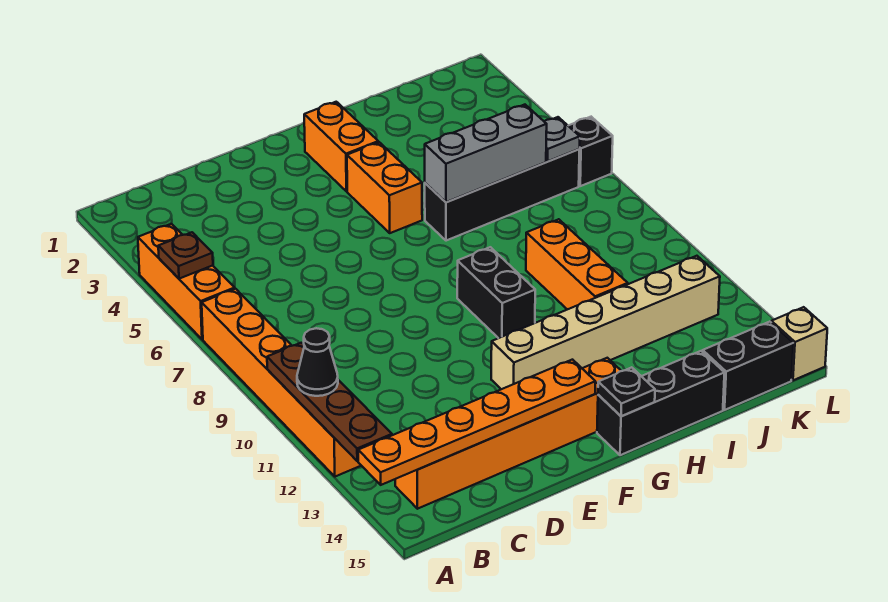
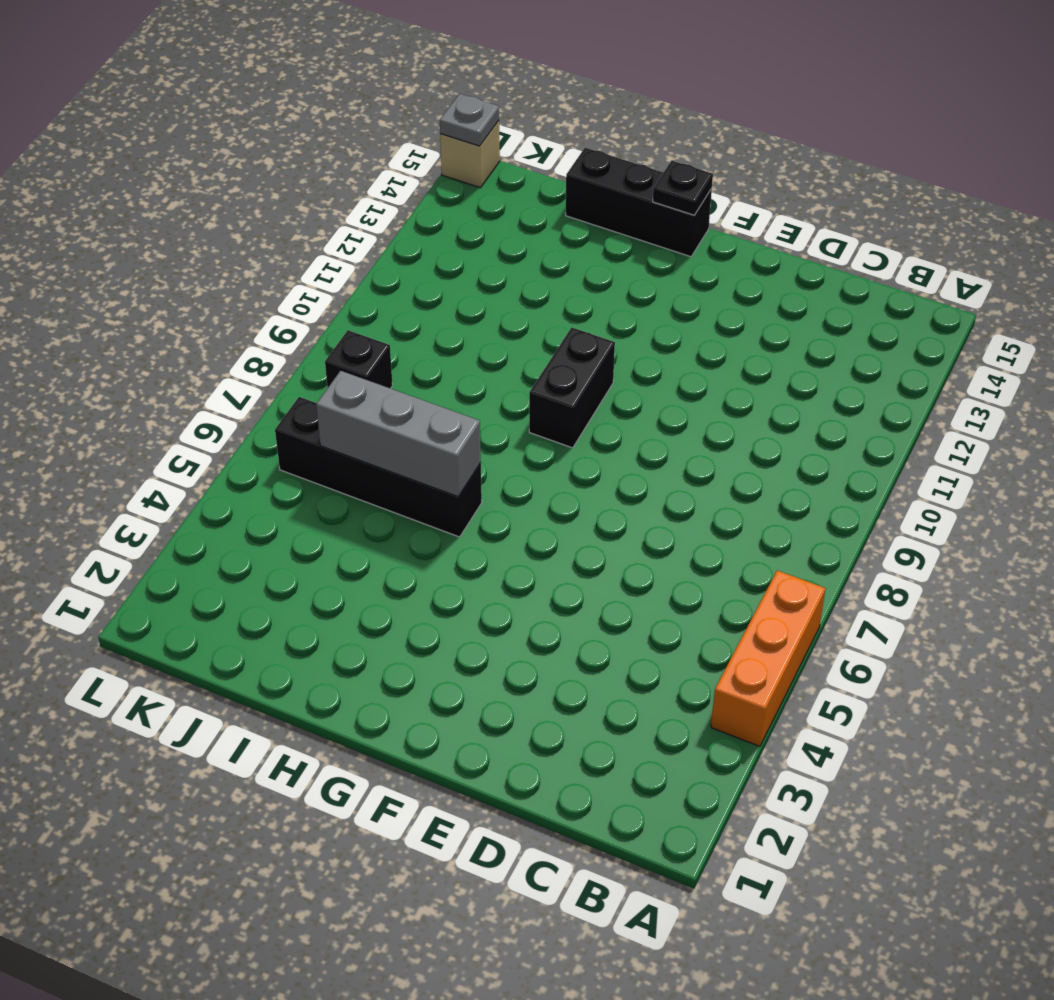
black 1x1 brick [325,330,393,388] -> black 1x1 brick moved to [568,117,613,186]
grey 1x1 plate [440,94,499,146] -> grey 1x1 plate moved to [544,117,580,161]
none -> orange 1x6 brick [202,289,361,477]
none -> orange 1x6 brick [395,358,621,509]
none -> tan 1x6 brick [491,256,720,389]

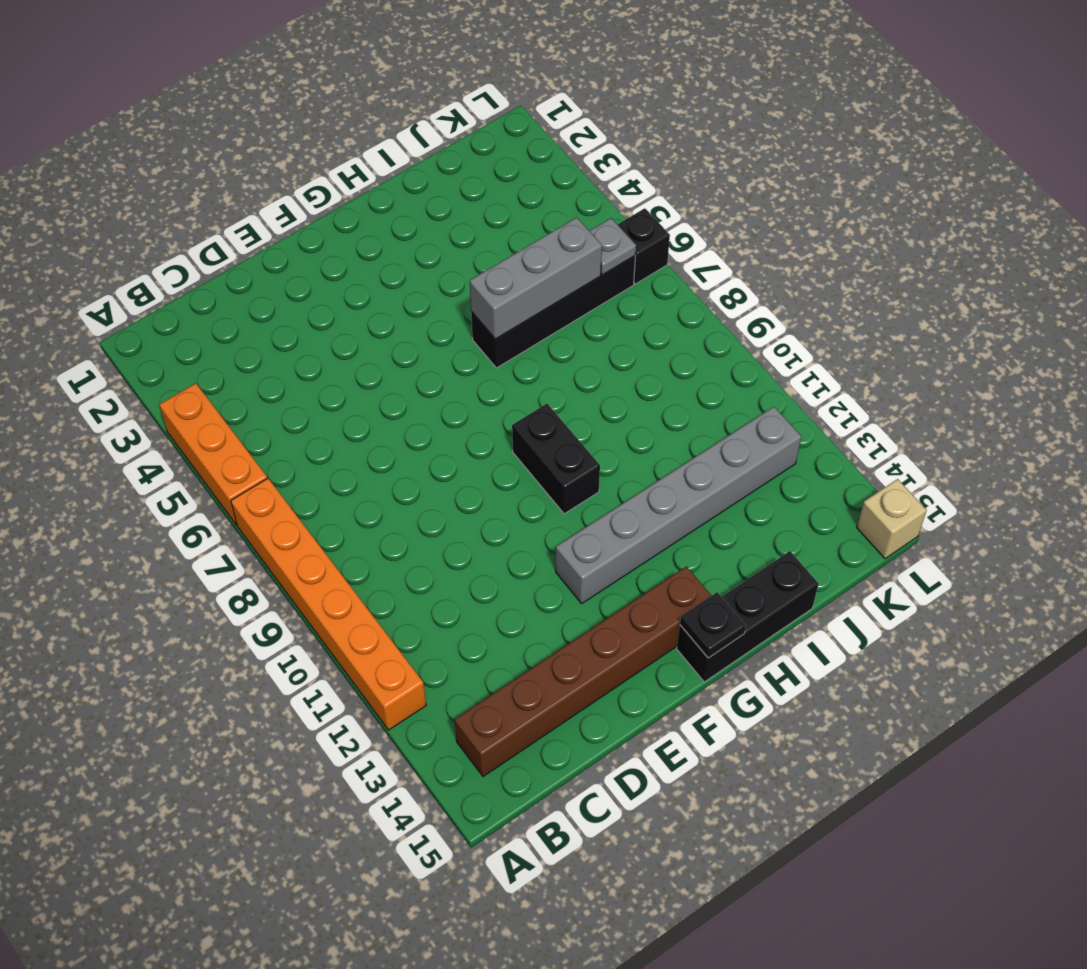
brown 1x6 brick [455,566,711,777] -> orange 1x6 brick [395,358,621,509]
grey 1x6 brick [556,407,801,603] -> tan 1x6 brick [491,256,720,389]
none -> orange 1x2 brick [304,102,378,192]
none -> orange 1x2 brick [347,142,422,233]
none -> orange 1x3 brick [526,219,628,310]

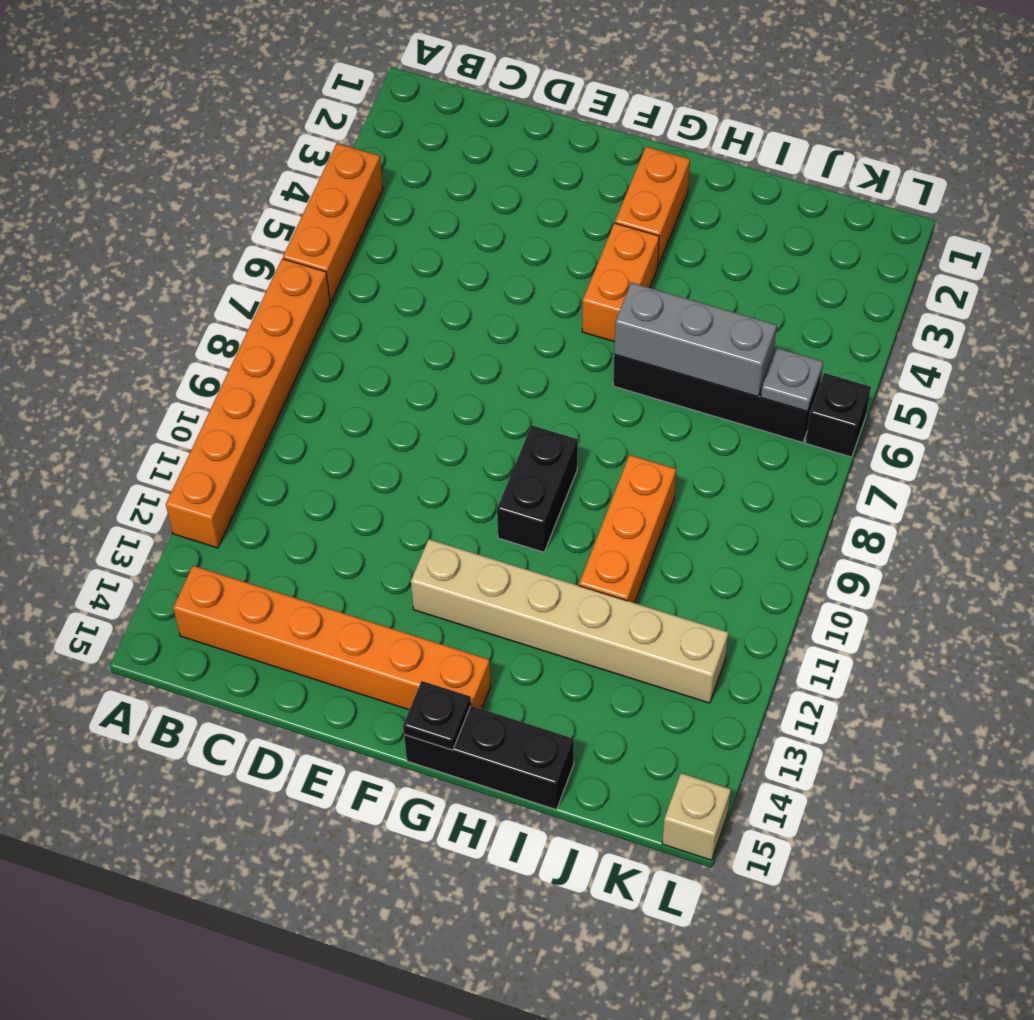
none -> black 1x2 brick [703,322,793,410]
none -> brown 1x1 plate [158,232,213,279]
none -> brown 1x4 plate [267,343,392,461]

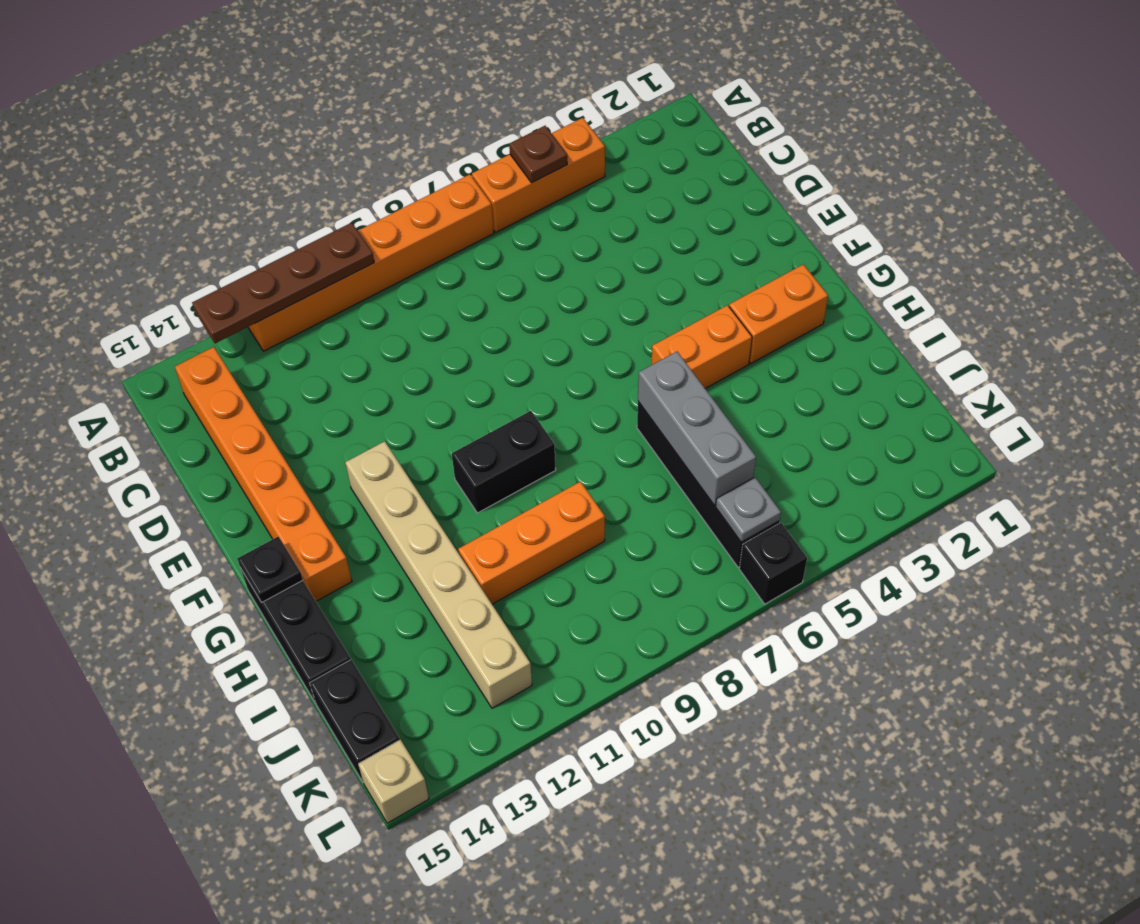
none -> orange 1x6 plate [358,360,595,485]
none -> black 1x1 cone [297,328,338,396]

